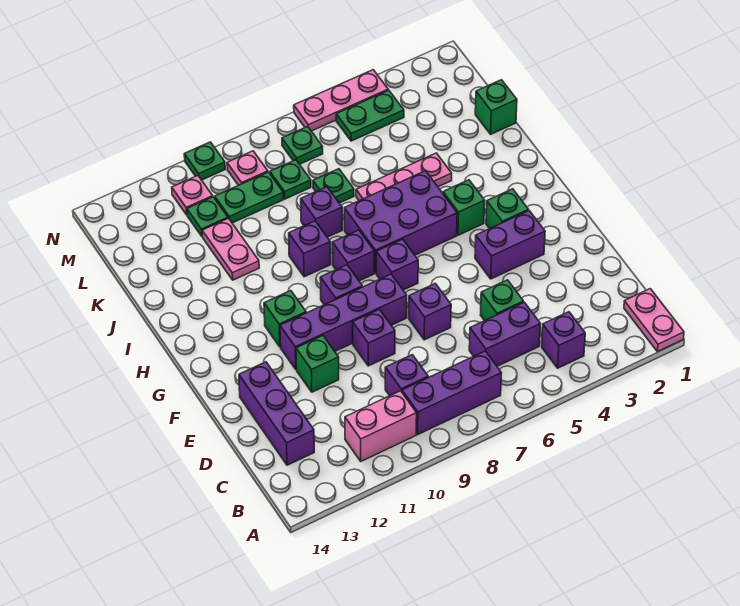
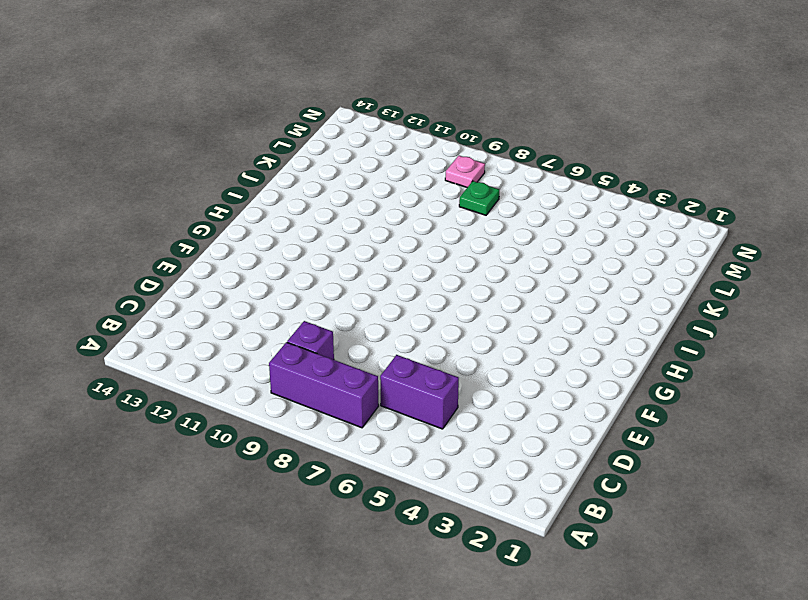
none -> pink 1x2 plate [624,289,684,352]
none -> purple 1x1 brick [542,312,585,368]
none -> pink 1x2 brick [345,391,417,461]
none -> purple 1x3 brick [239,362,314,465]

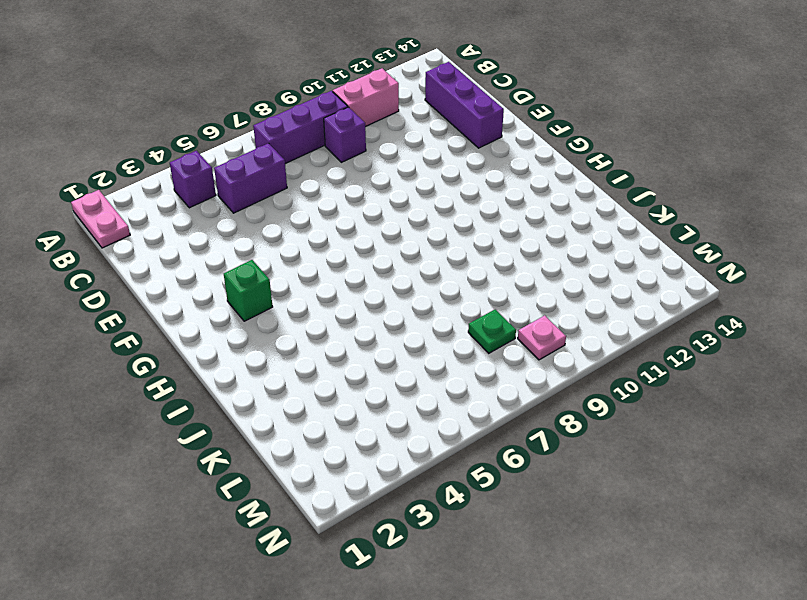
none -> green 1x1 brick [481,280,524,321]
none -> purple 1x1 brick [409,283,451,340]
none -> purple 1x1 brick [353,309,395,366]
none -> green 1x1 brick [296,336,339,392]

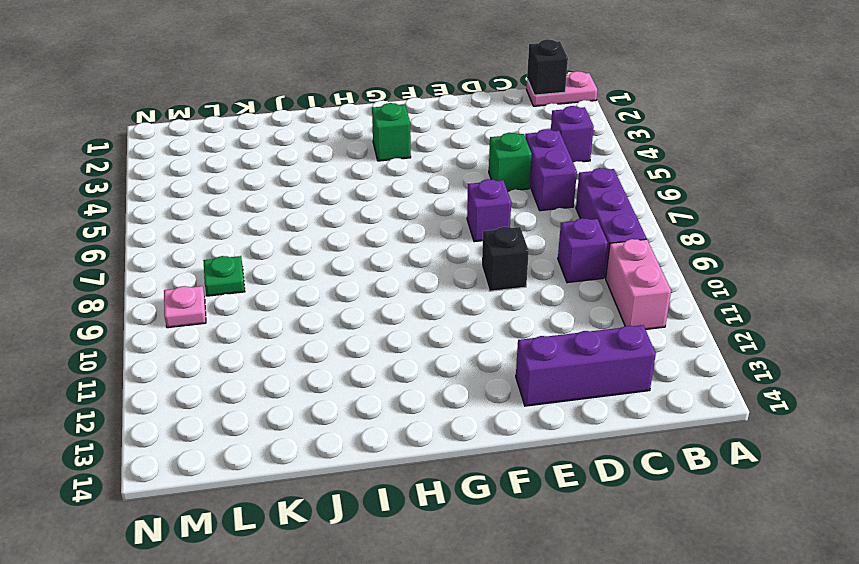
black 1x1 brick [527,39,568,95] -> none
black 1x1 brick [482,227,529,291] -> purple 1x1 brick [353,309,395,366]
none -> green 1x1 brick [296,336,339,392]
none -> purple 1x2 brick [475,211,545,279]
none -> purple 1x4 brick [280,274,407,369]
none -> purple 1x1 brick [376,239,418,290]

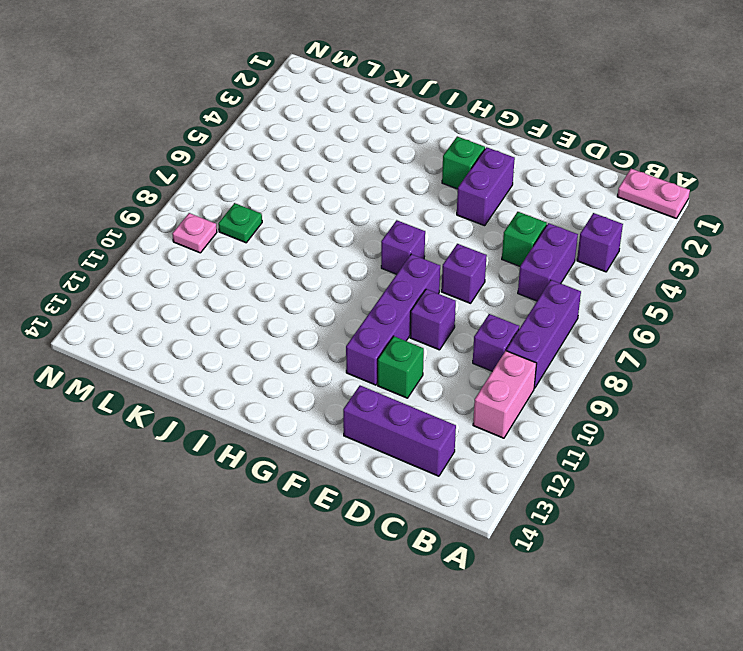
none -> purple 1x1 brick [320,265,362,305]
none -> green 1x1 brick [264,291,306,347]
none -> green 1x1 brick [443,180,485,235]
none -> purple 2x3 brick [344,171,457,273]

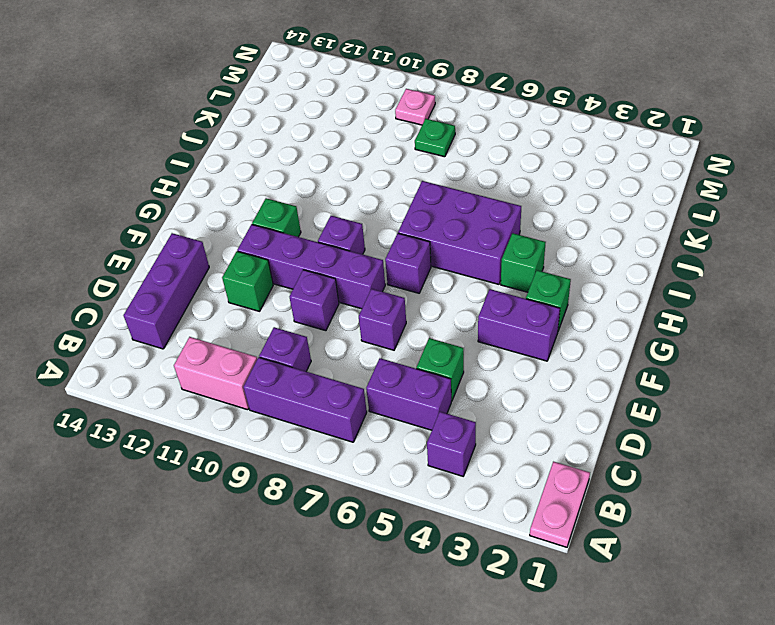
none -> purple 1x1 brick [332,230,374,281]
none -> purple 1x1 brick [289,221,331,277]
none -> pink 1x3 plate [356,153,452,201]
none -> purple 1x1 brick [301,187,342,237]

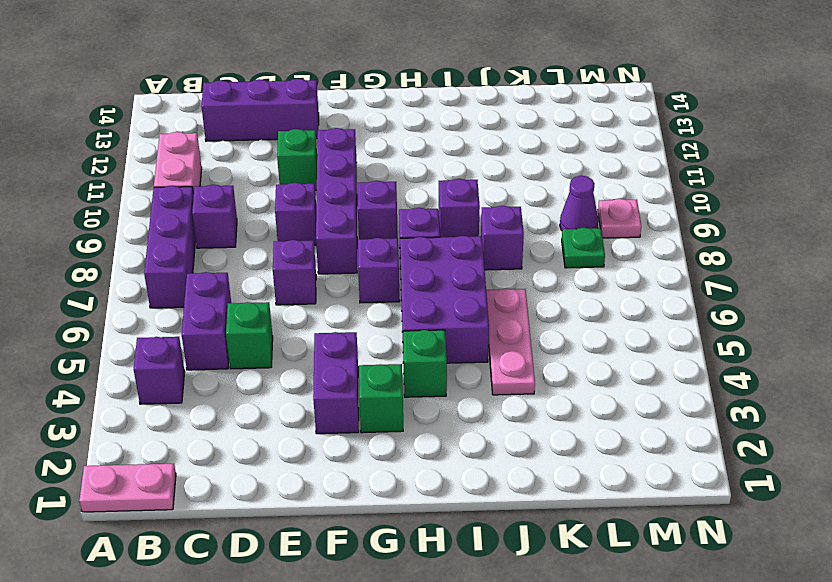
purple 1x1 cone [560,176,598,230] -> green 1x2 plate [215,172,284,223]
none -> green 1x1 brick [264,291,306,347]
none -> pink 1x2 plate [202,218,259,280]
none -> green 1x1 brick [475,80,517,134]
none -> green 1x1 plate [313,169,354,203]

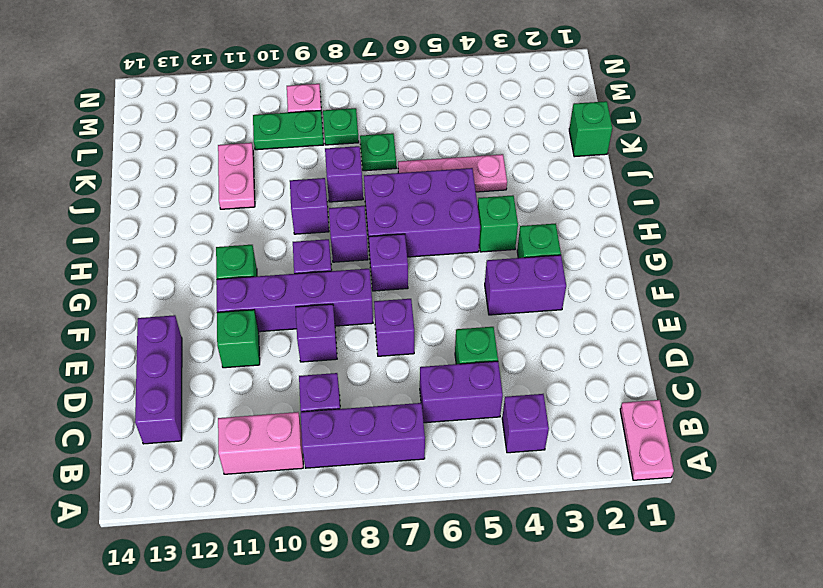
none -> green 1x1 plate [187,197,228,236]
none -> green 1x2 plate [336,90,404,141]
none -> green 1x1 plate [282,127,323,164]
none -> pink 1x1 plate [172,176,213,215]

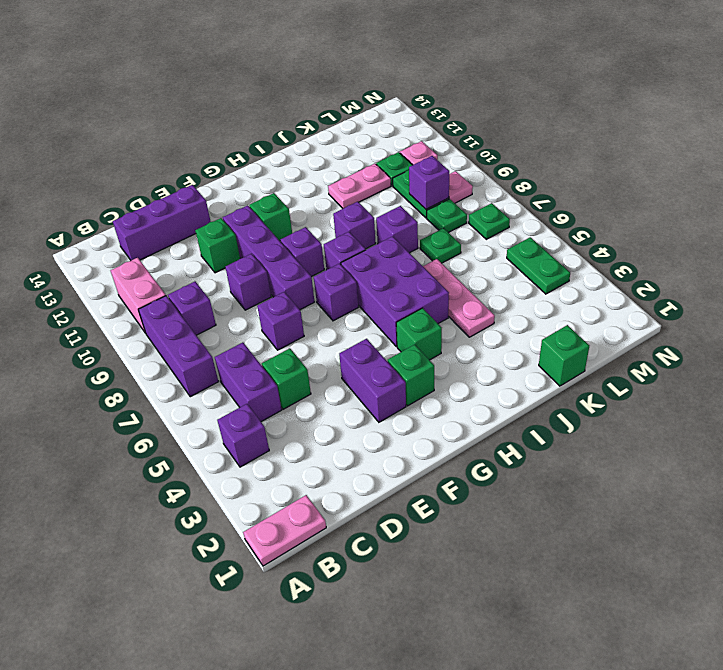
purple 1x1 brick [409,156,449,209] -> none
none -> pink 1x3 plate [294,70,388,131]
none -> green 1x1 plate [184,142,225,180]

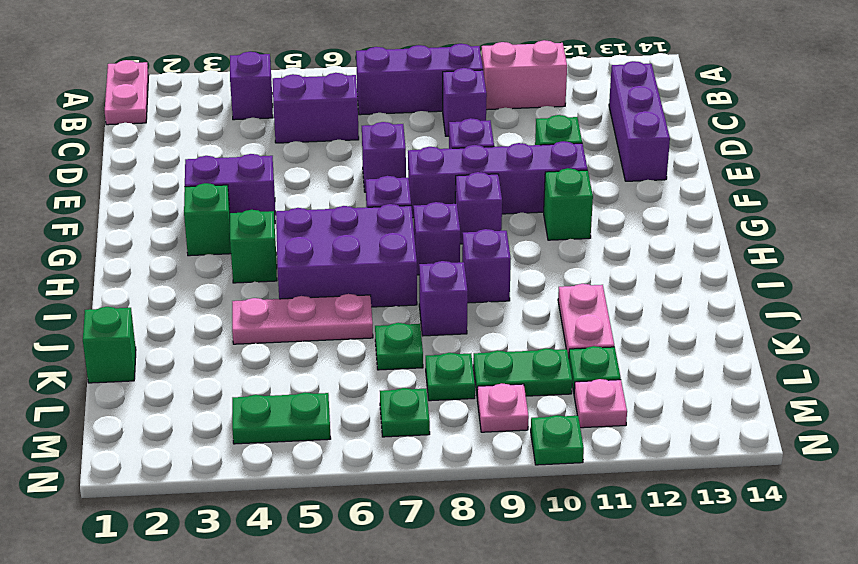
none -> green 1x1 brick [481,280,524,321]
none -> pink 1x3 plate [294,70,388,131]

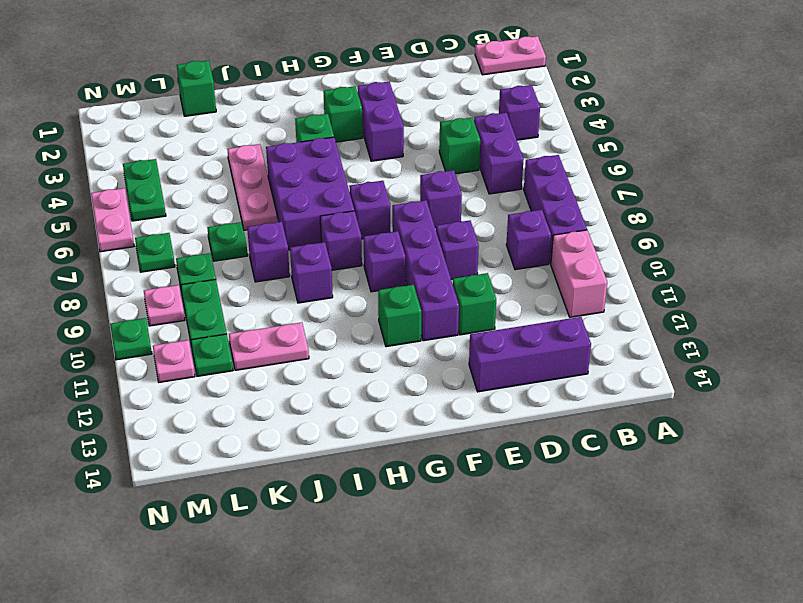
pink 1x2 plate [91,188,134,252] -> pink 1x3 plate [294,70,388,131]

